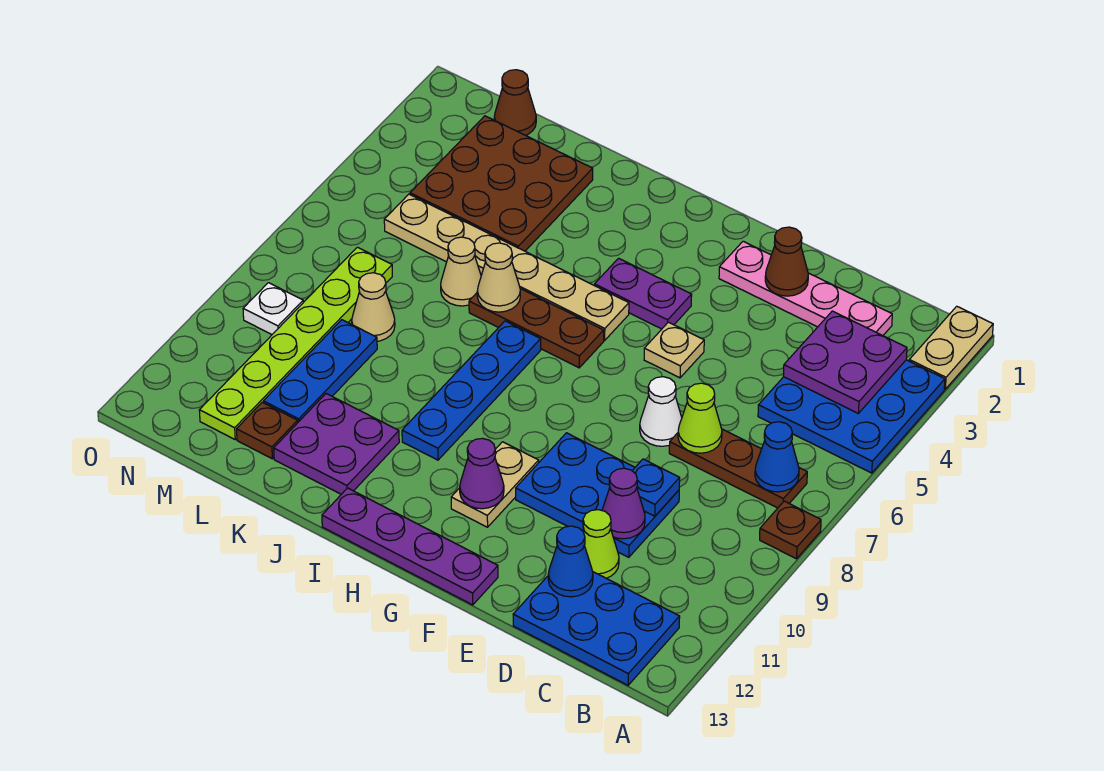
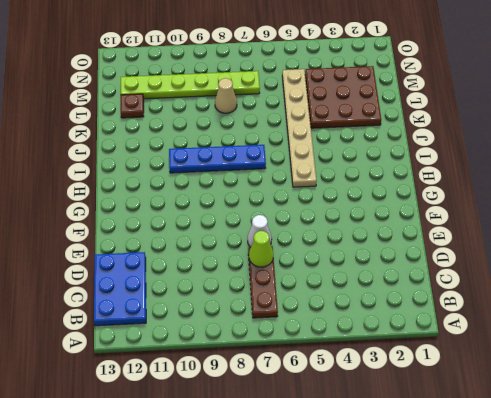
none -> tan 1x2 plate [909,306,993,389]
none -> blue 3x3 plate [758,360,945,473]
none -> brown 1x1 plate [760,501,821,559]
none -> pink 1x4 plate [719,241,892,336]

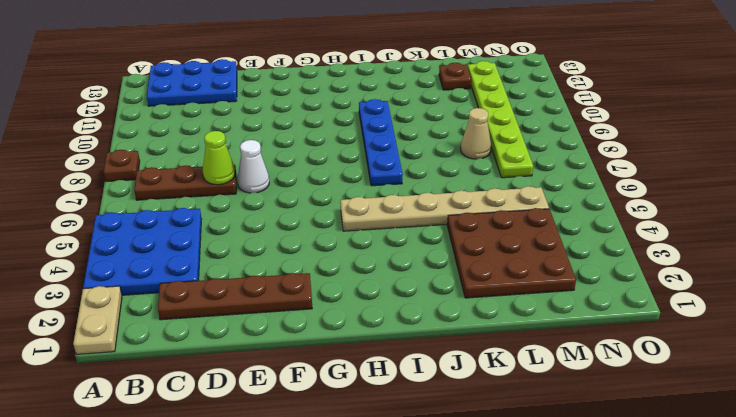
brown 1x4 plate [158,273,312,320] -> pink 1x4 plate [719,241,892,336]
none -> blue 2x3 plate [516,433,679,557]
none -> lime 1x1 cone [583,510,619,578]
none -> tan 1x1 plate [644,322,704,378]
none -> purple 1x4 plate [322,488,498,605]

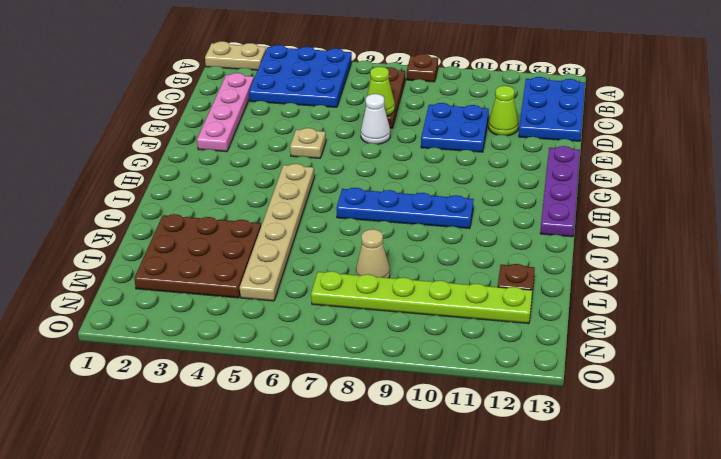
blue 2x2 plate [421,103,489,152] -> blue 2x3 plate [516,433,679,557]
none -> purple 1x2 plate [595,258,692,329]
none -> tan 1x2 plate [451,442,539,527]
none -> brown 1x3 plate [469,289,604,368]
none -> purple 2x2 plate [274,394,399,494]

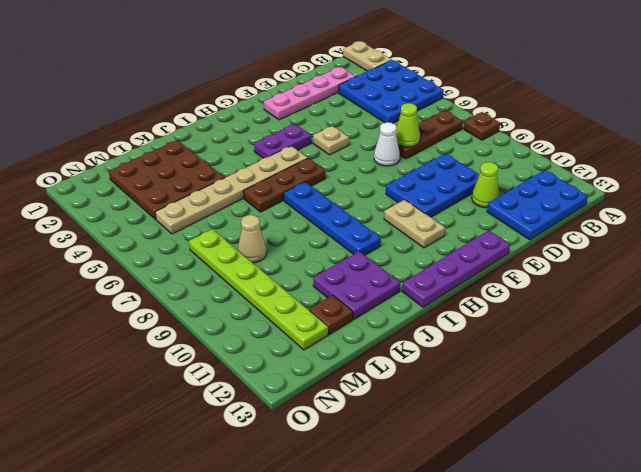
none -> tan 1x1 cone [441,237,481,306]
none -> blue 1x3 plate [263,320,377,422]
none -> brown 1x1 cone [494,70,536,135]
none -> white 1x1 plate [243,283,303,334]

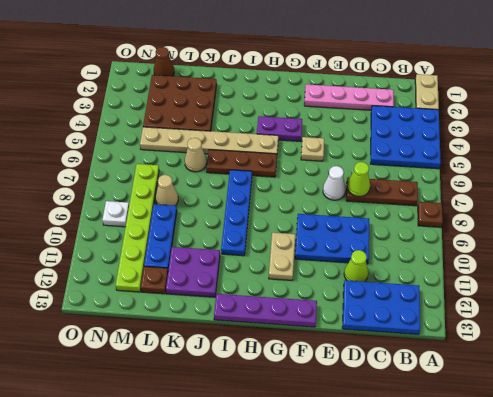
none -> purple 2x2 plate [783,311,907,413]
none -> blue 1x1 cone [755,422,799,492]
none -> blue 1x1 plate [632,459,680,516]
none -> purple 1x1 cone [602,468,645,539]

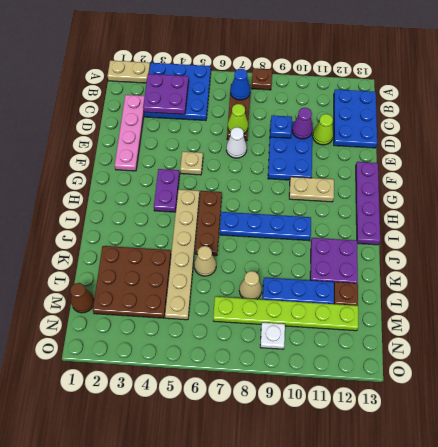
none -> blue 1x1 cone [548,526,593,597]
none -> brown 1x1 cone [765,227,808,296]
none -> purple 1x1 cone [460,438,504,509]
none -> tan 1x1 cone [477,243,520,312]

